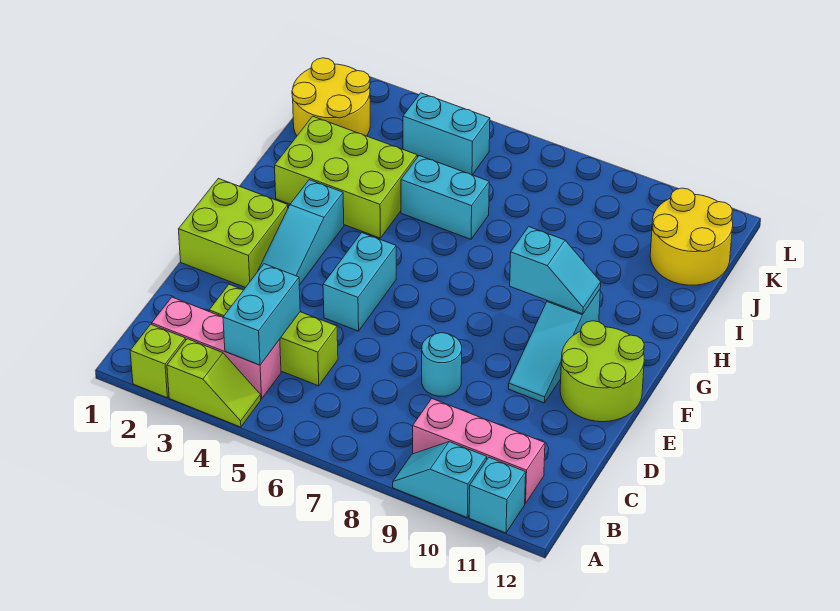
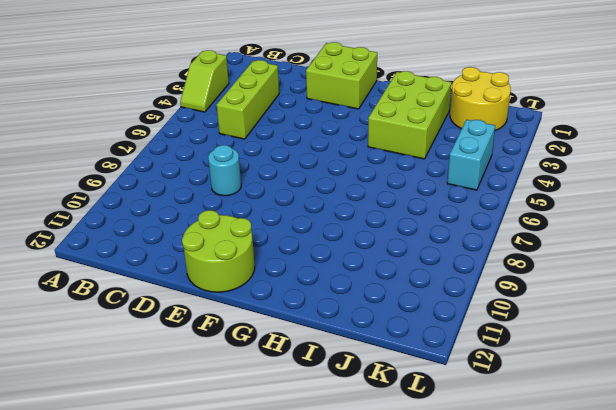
none -> lime 1x1 brick [130,324,186,398]
none -> cyan 1x2 slope [393,442,487,517]
none -> cyan 1x1 brick [469,457,526,533]

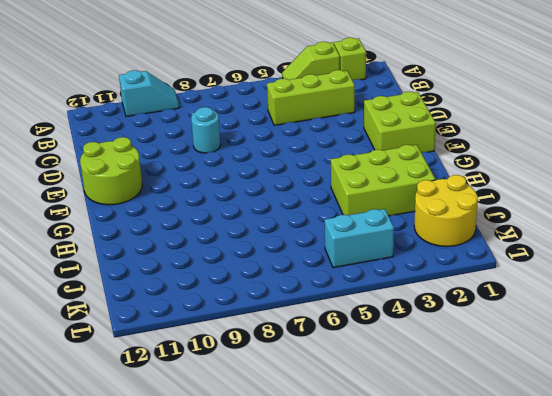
none -> cyan 1x1 brick [469,457,526,533]
none -> pink 1x3 brick [152,297,281,399]
none -> pink 1x3 brick [413,399,545,504]

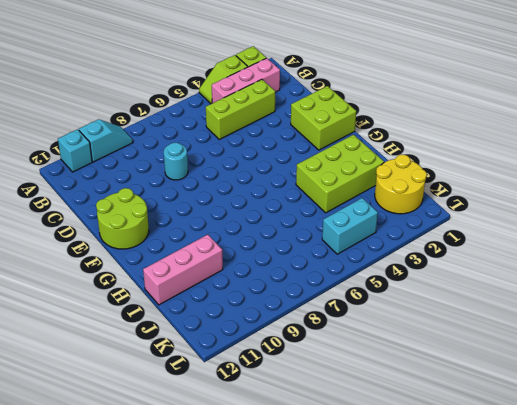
pink 1x3 brick [143,235,223,305] -> pink 1x3 brick moved to [413,399,545,504]
none -> cyan 1x3 slope [258,180,344,285]
none -> cyan 1x2 brick [323,233,396,331]
none -> cyan 1x3 slope [509,290,600,403]

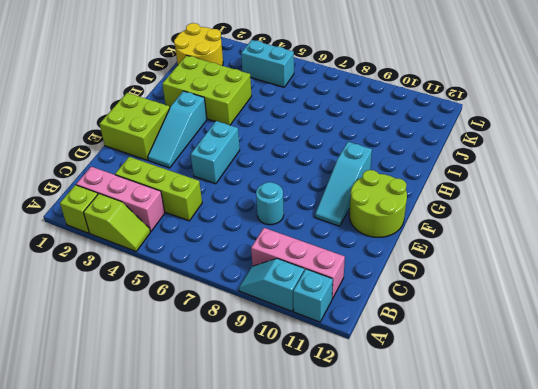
none -> cyan 1x2 brick [401,156,489,239]
none -> yellow 2x2 round brick [650,188,733,285]
none -> cyan 1x2 brick [223,264,300,365]

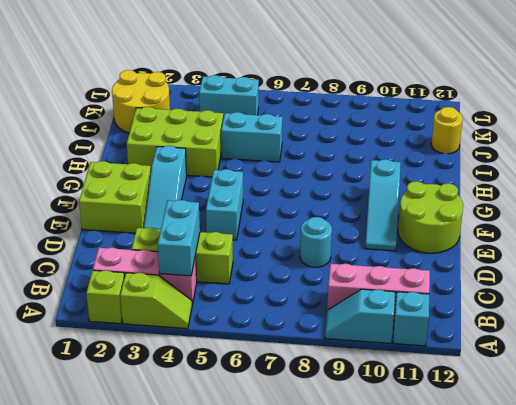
yellow 1x1 round brick [431,107,463,154] -> yellow 2x2 round brick [650,188,733,285]
none -> cyan 1x2 slope [510,227,601,314]

